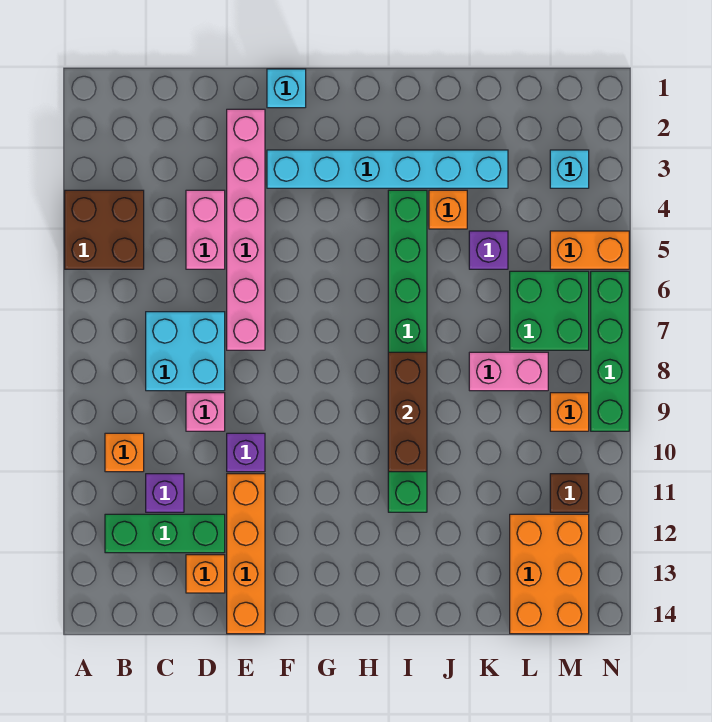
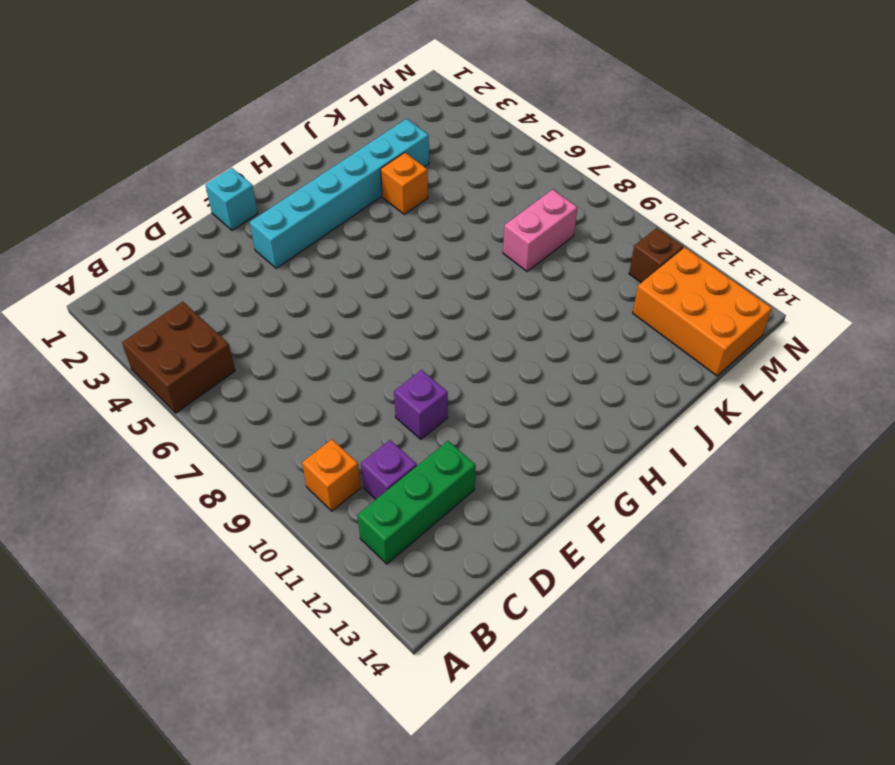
none -> cyan 2x2 brick [146,312,225,391]
none -> pink 1x2 brick [186,190,225,269]
none -> pink 1x1 brick [186,393,225,431]

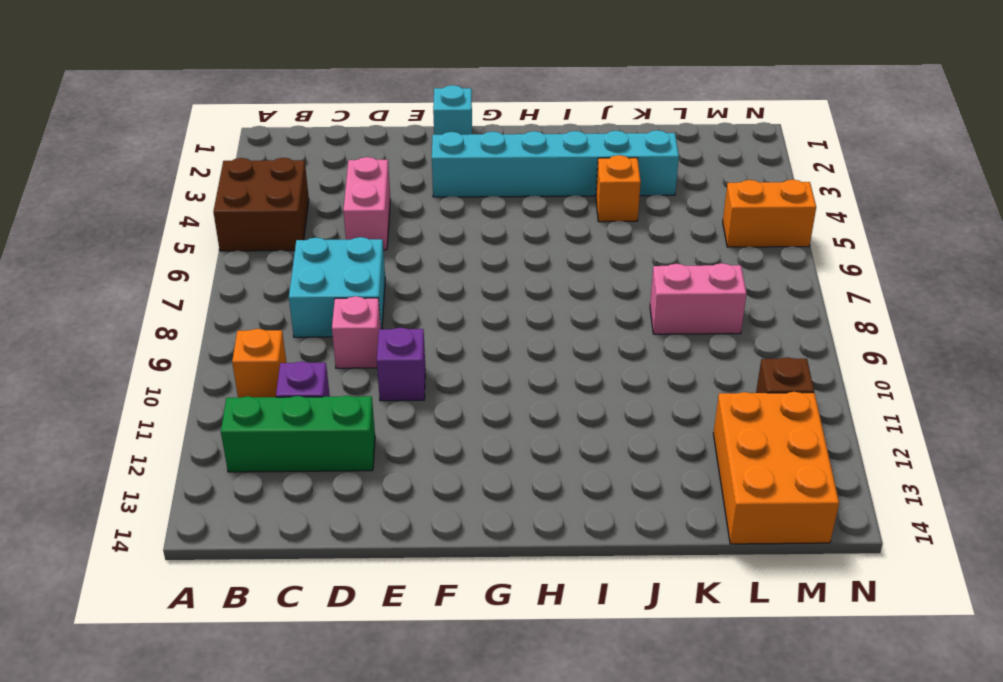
none -> orange 1x1 brick [186,555,225,593]
none -> pink 1x6 brick [227,109,265,350]
none -> orange 1x4 brick [227,474,265,634]

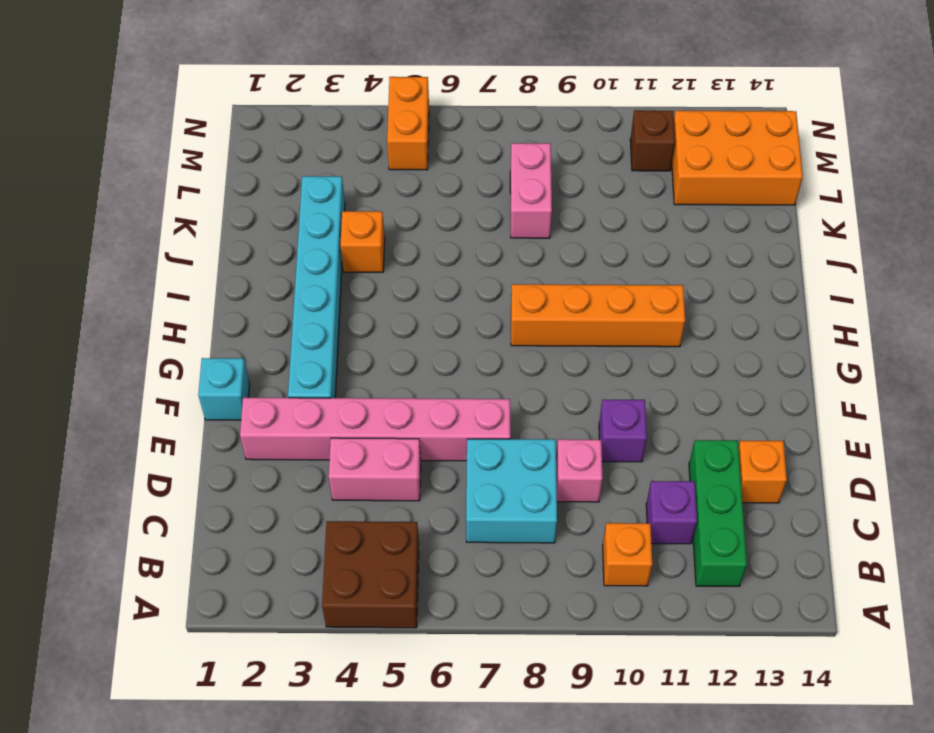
orange 1x4 brick [511,284,685,347] -> orange 1x4 brick moved to [227,474,265,634]
none -> green 1x8 brick [388,190,427,512]
none -> purple 1x1 brick [469,231,508,269]
none -> green 2x2 brick [510,271,589,350]

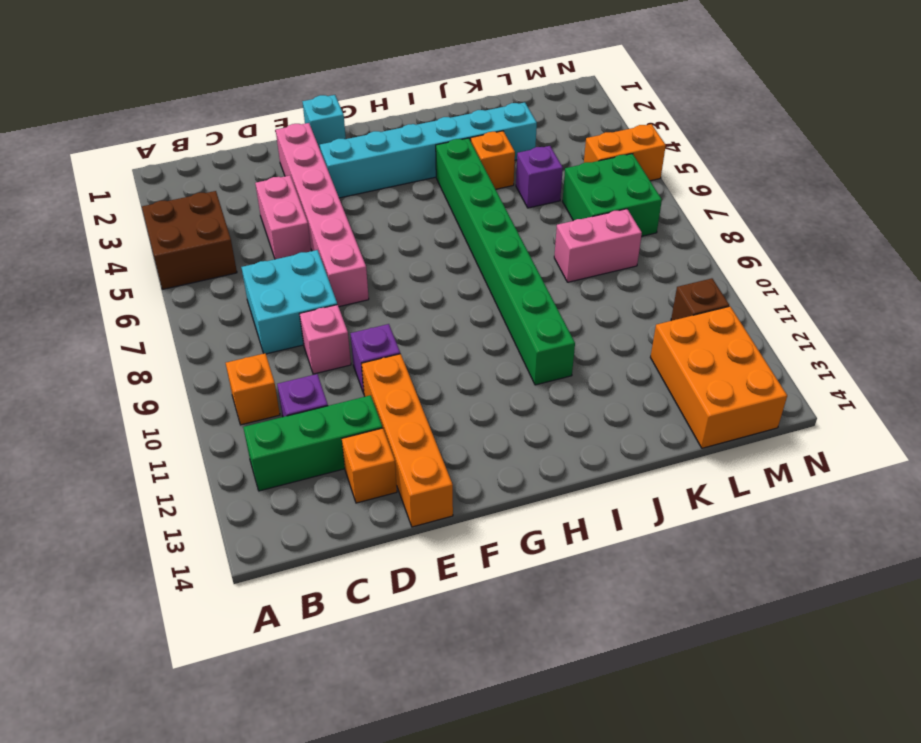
none -> cyan 1x1 brick [550,150,589,188]
none -> orange 1x1 brick [550,393,589,431]
none -> green 1x4 brick [591,271,629,431]

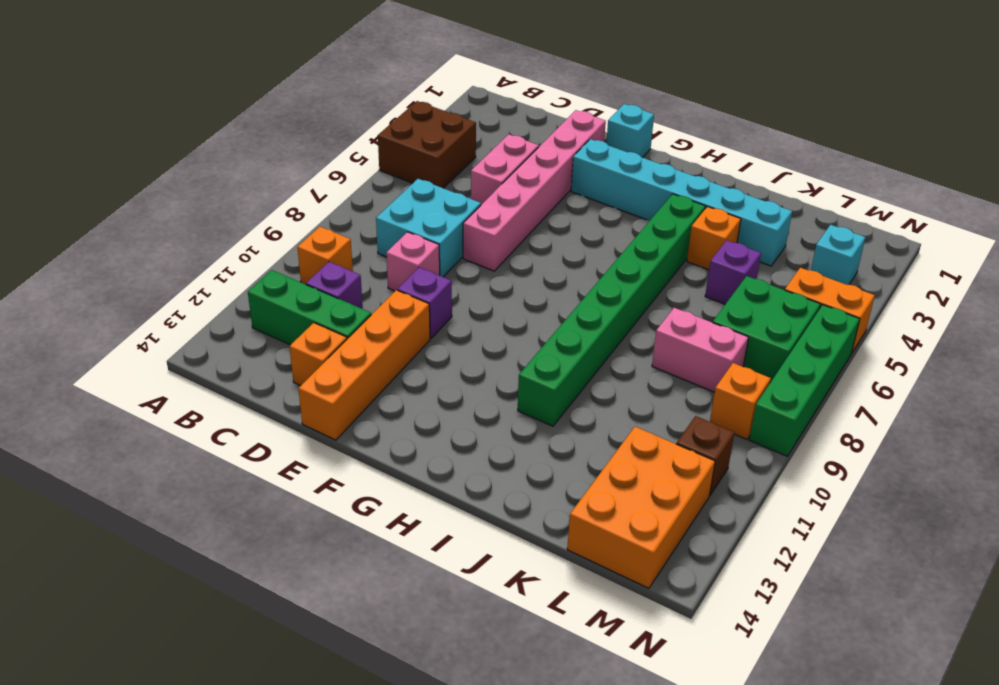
none -> brown 1x3 brick [388,352,427,472]

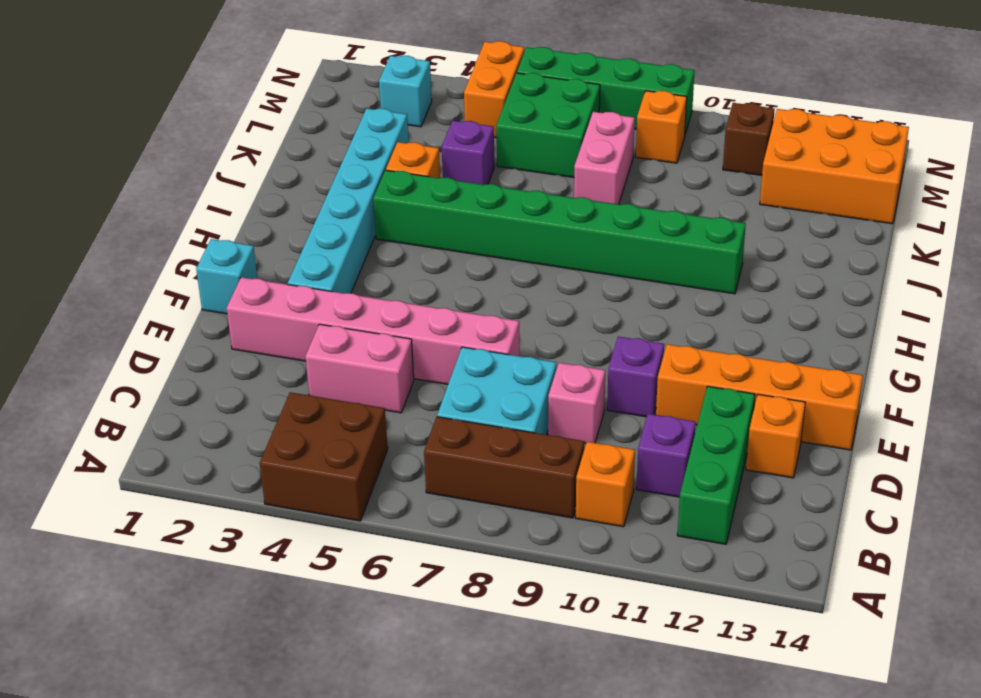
brown 1x3 brick [424,417,584,518] -> brown 1x3 brick moved to [388,352,427,472]

